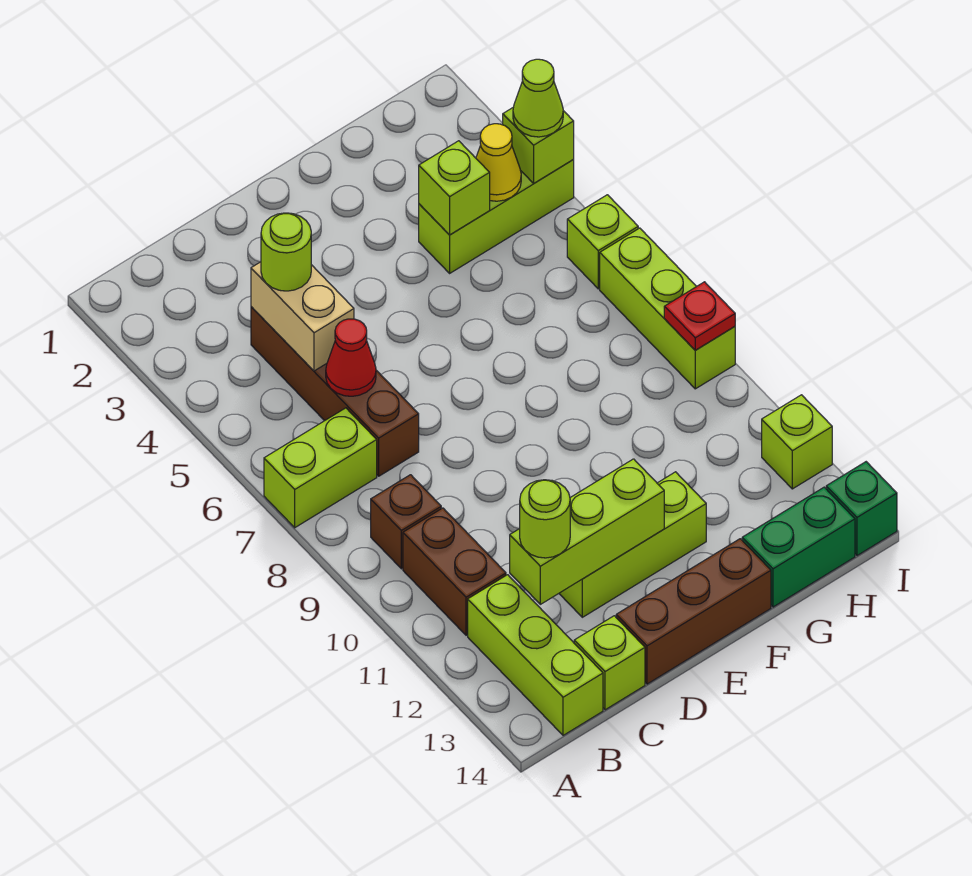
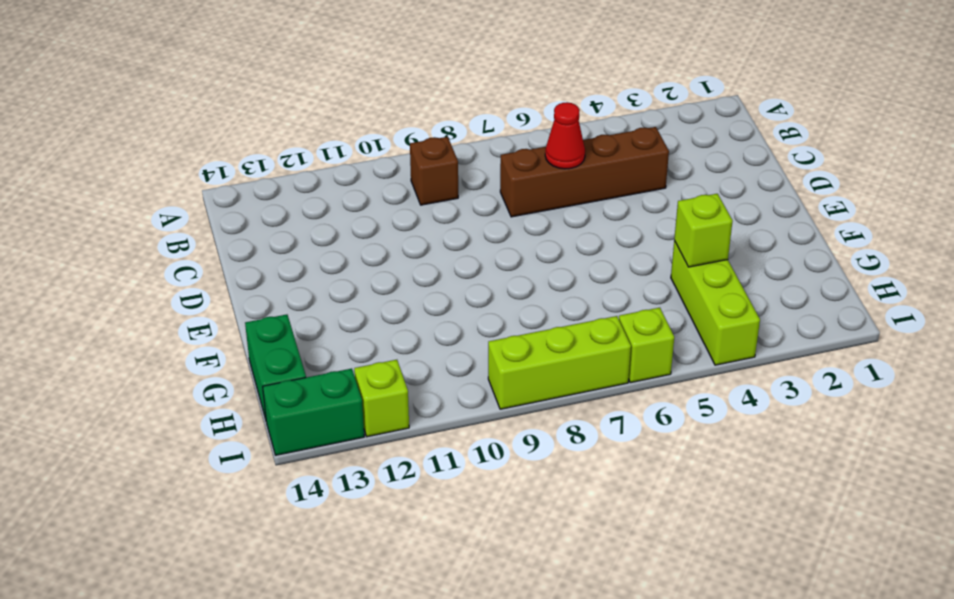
green 1x2 brick [263,369,364,455] -> green 1x1 brick [826,462,897,556]
none -> lime 1x2 brick [264,408,377,528]
none -> brown 1x2 brick [403,508,506,635]
none -> lime 1x3 brick [468,575,603,735]

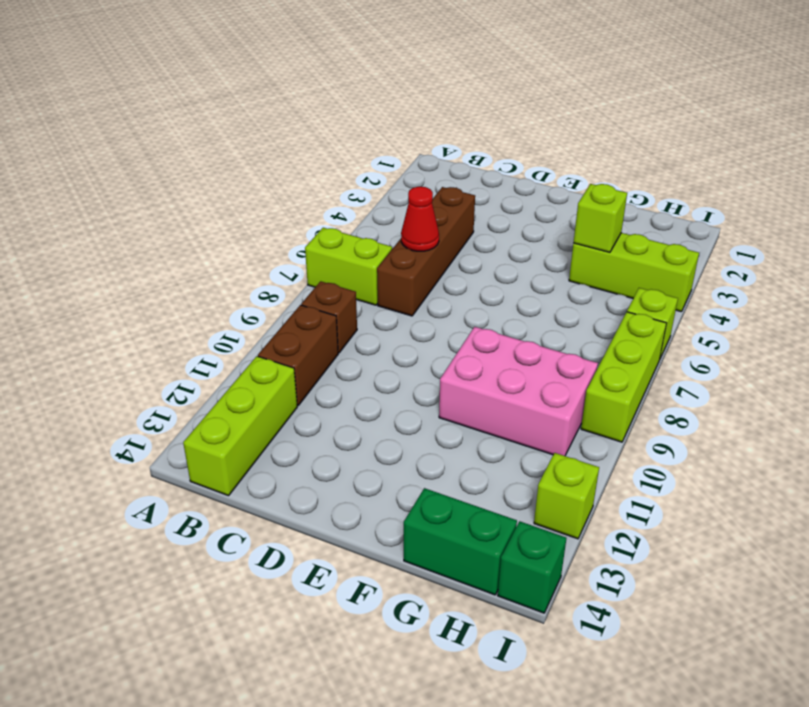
pink 2x3 brick [439,327,598,456] -> none
none -> lime 1x1 brick [574,616,645,710]
none -> lime 1x3 brick [559,472,706,617]
none -> brown 1x3 brick [616,539,771,684]

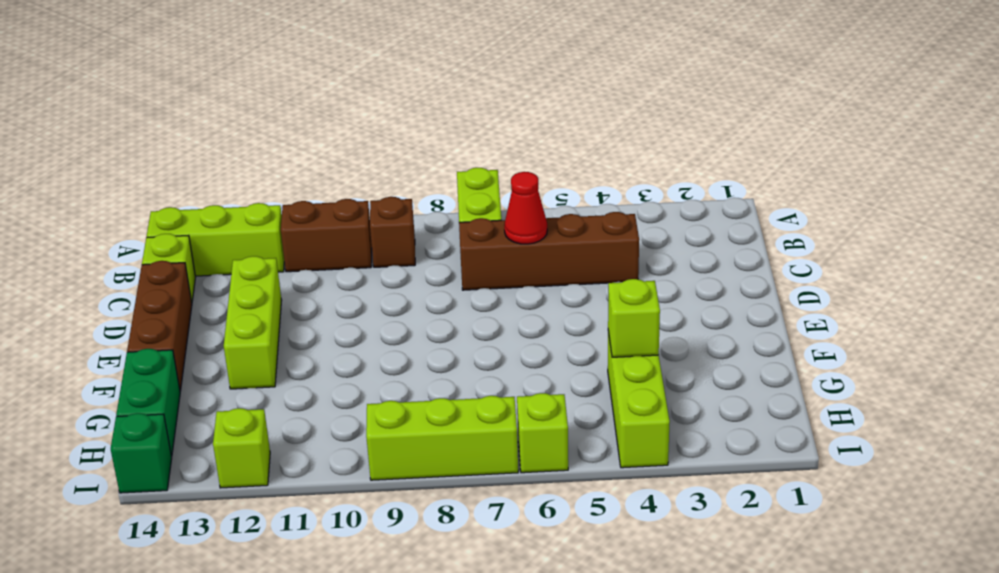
none -> tan 1x2 brick [251,262,354,371]
none -> lime 1x3 brick [510,459,664,604]
none -> yellow 1x1 cone [476,124,521,201]

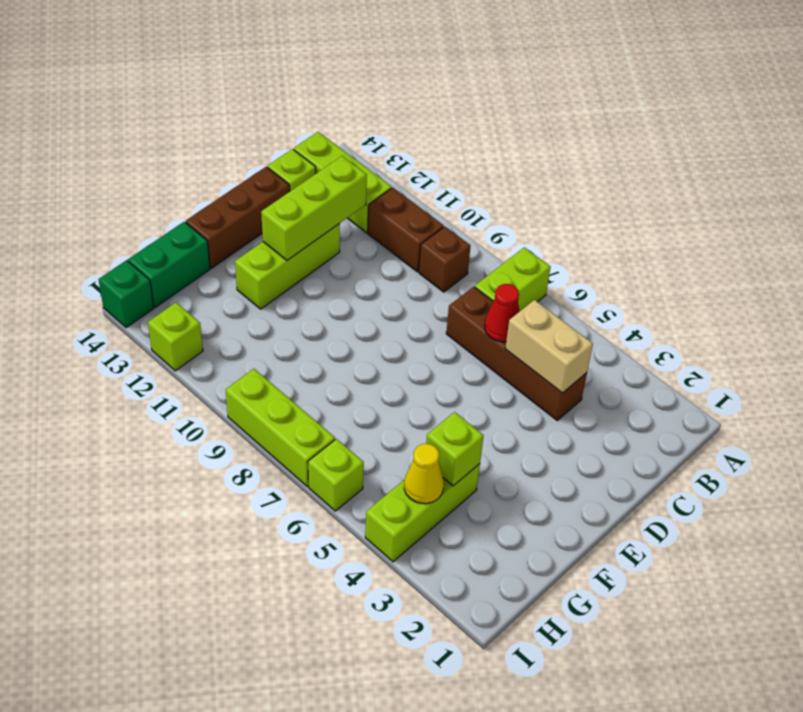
none -> lime 1x1 brick [503,107,574,183]
none -> red 1x1 plate [664,282,735,350]
none -> lime 1x1 round brick [261,213,311,291]

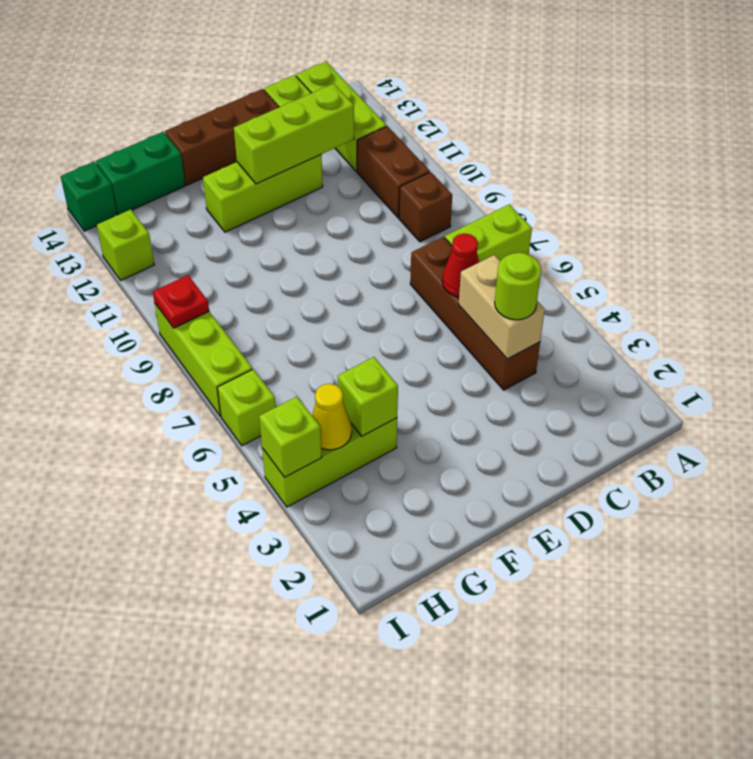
none -> lime 1x1 round brick [520,480,570,558]
none -> lime 1x1 cone [513,59,563,137]

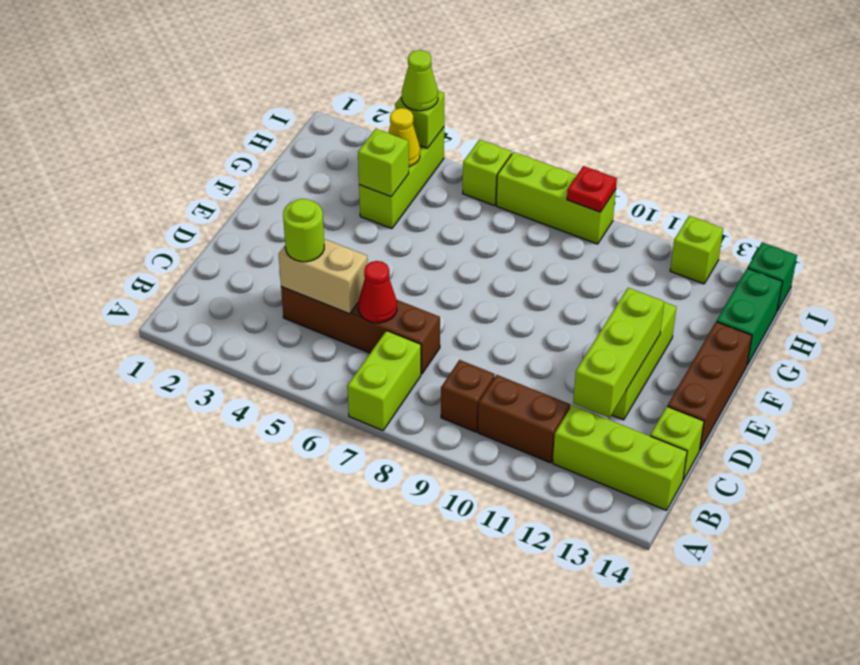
none -> lime 1x1 round brick [520,480,570,558]

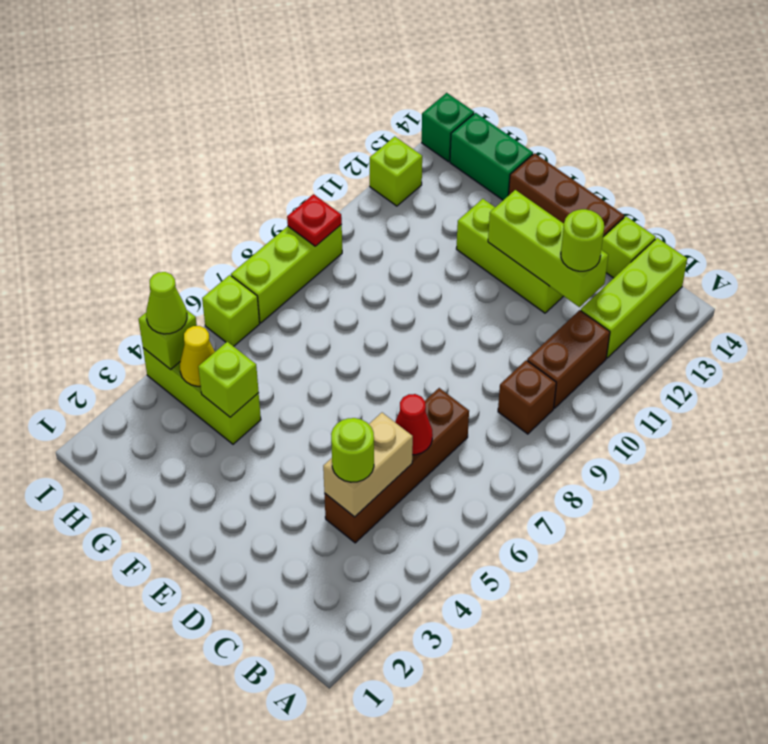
none -> lime 1x2 brick [264,408,377,528]

